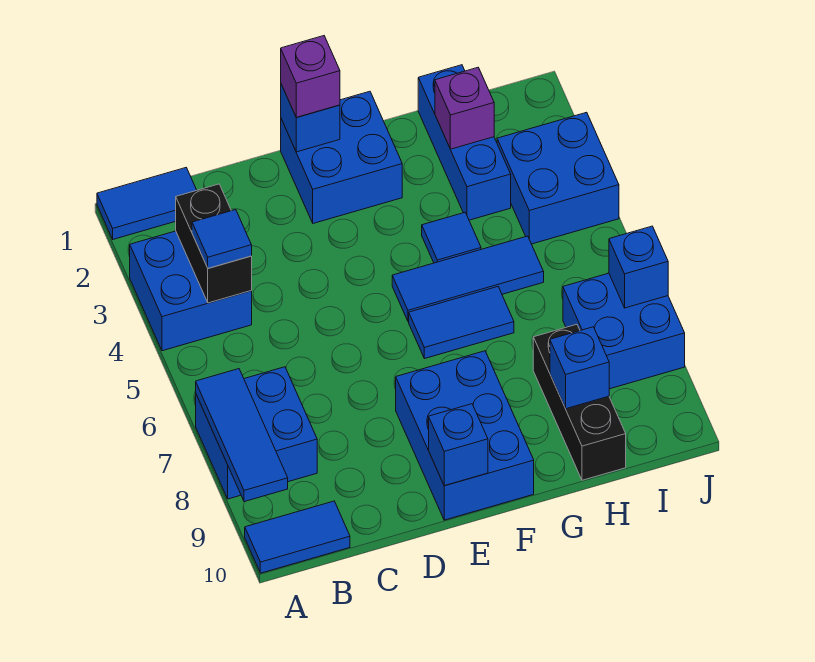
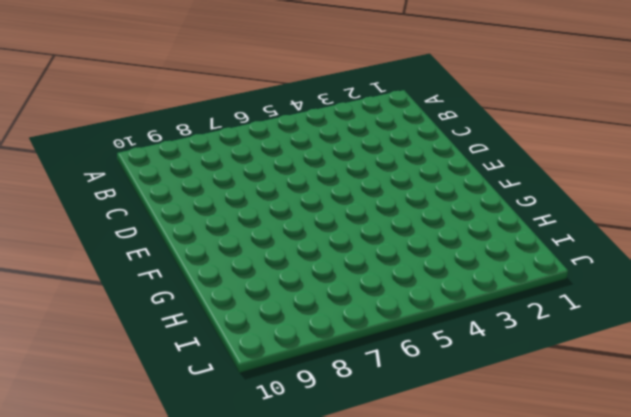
none -> blue 1x2 tile [97,168,197,239]
none -> blue 2x2 brick [130,231,252,351]
none -> blue 2x2 brick [196,367,317,499]

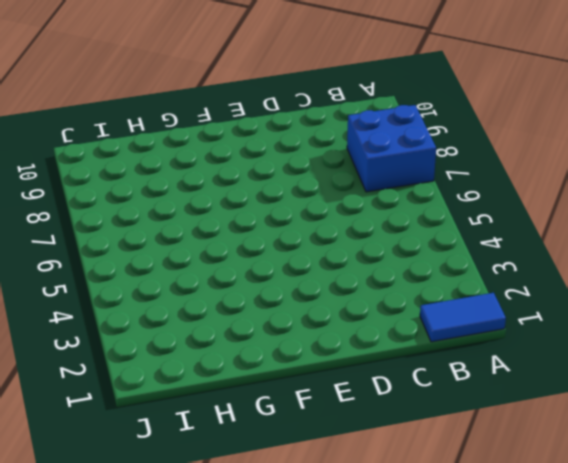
none -> blue 2x2 brick [130,231,252,351]
none -> blue 1x2 tile [245,501,350,573]
none -> blue 2x2 brick [281,91,402,223]

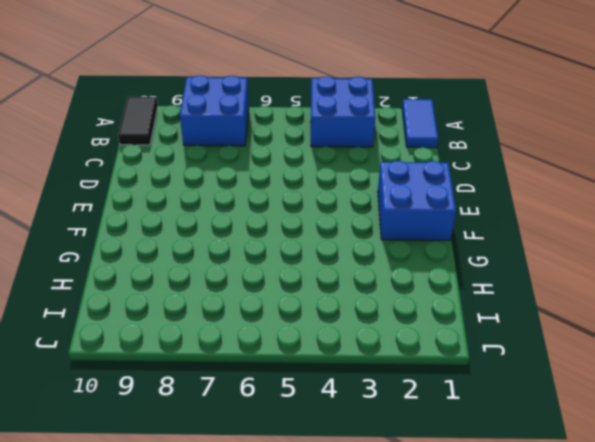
black 1x2 tile [118,97,158,145] -> blue 1x2 tile [245,501,350,573]
none -> blue 2x3 brick [396,351,534,520]
none -> blue 1x3 tile [392,236,544,321]
none -> blue 1x2 tile [409,287,514,359]

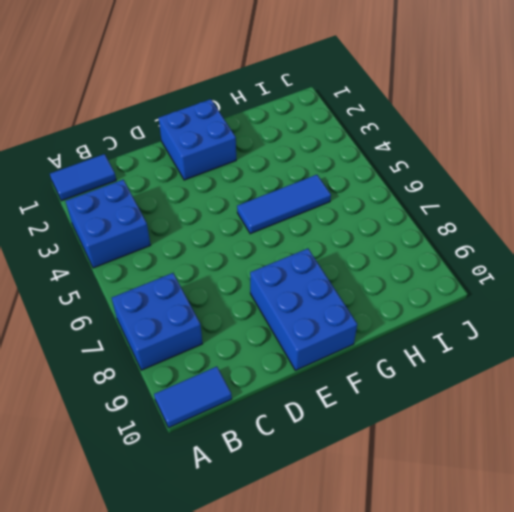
none -> blue 1x2 tile [409,287,514,359]
none -> blue 1x1 tile [422,213,481,263]
none -> blue 1x3 brick [418,65,511,220]

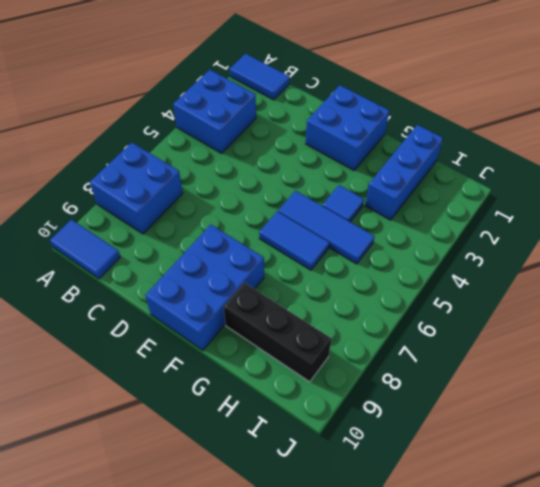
black 1x3 brick [224,283,332,382] -> black 1x3 brick turned to [533,324,626,480]
none -> blue 2x2 brick [497,112,619,244]
none -> blue 2x2 brick [563,273,685,389]
none -> blue 1x3 tile [196,369,288,502]

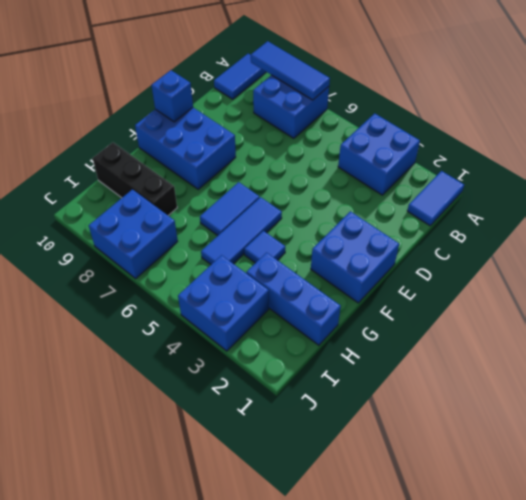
none -> black 1x2 brick [176,184,252,303]
none -> blue 1x1 brick [281,85,340,152]
none -> purple 1x1 brick [435,68,494,149]

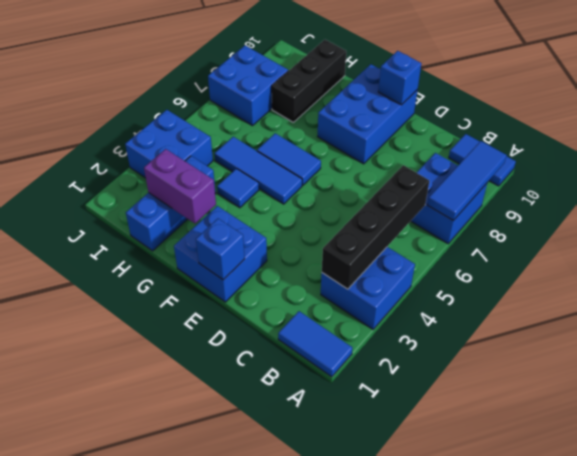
black 1x4 brick [322,165,429,289] -> black 1x2 brick [176,184,252,303]
purple 1x2 brick [144,149,216,224] -> purple 1x1 brick [435,68,494,149]
none -> blue 1x1 brick [550,327,609,409]
none -> blue 1x1 brick [609,226,668,308]
none -> blue 1x1 tile [192,210,252,268]

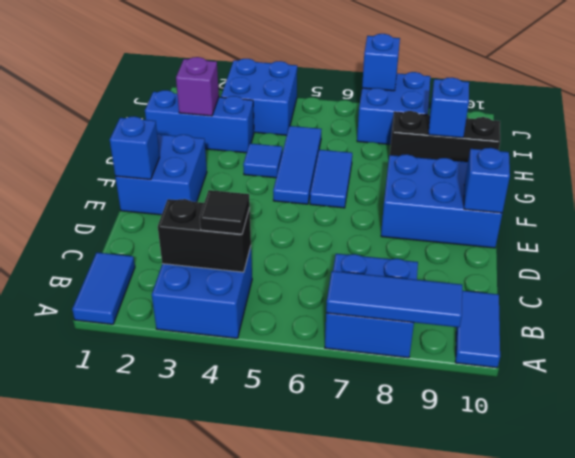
black 1x1 tile [200,190,250,234] -> blue 1x1 tile [192,210,252,268]
none -> purple 1x1 brick [281,36,340,117]

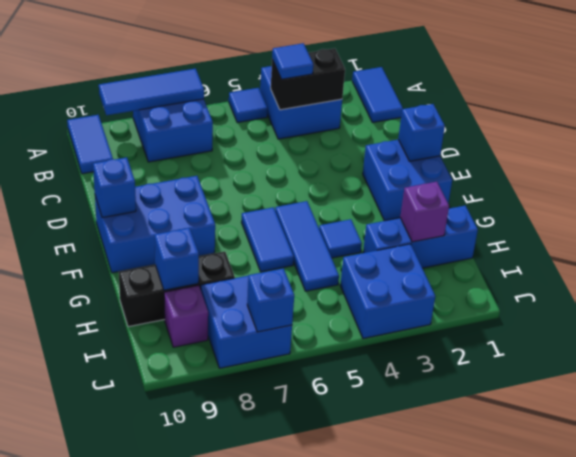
blue 1x1 tile [229,88,268,123] -> none
purple 1x1 brick [164,285,208,347] -> purple 1x1 brick moved to [281,36,340,117]

